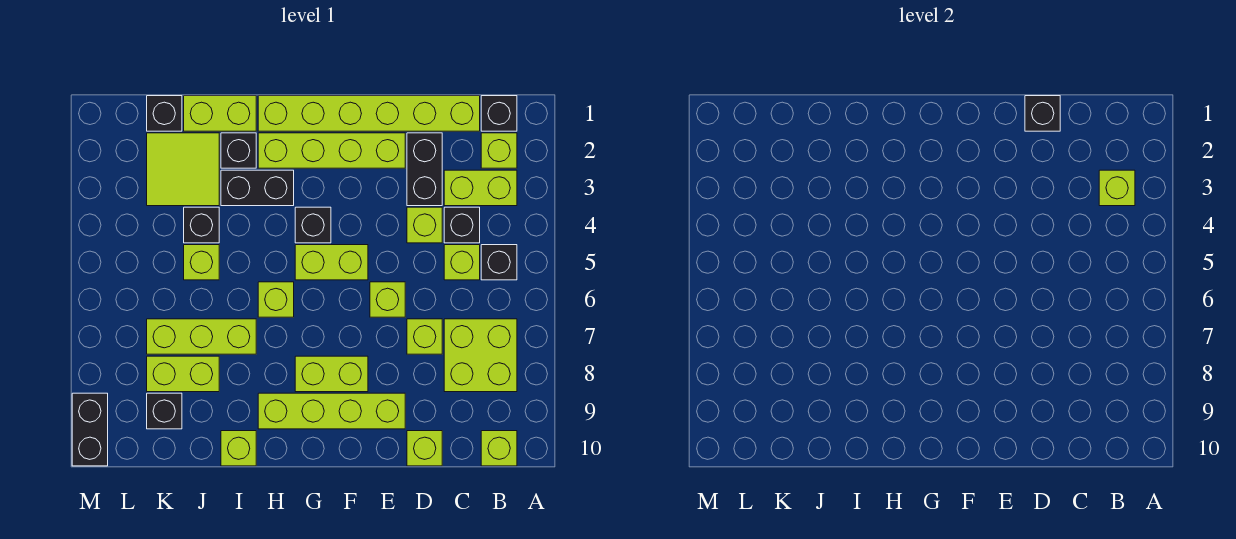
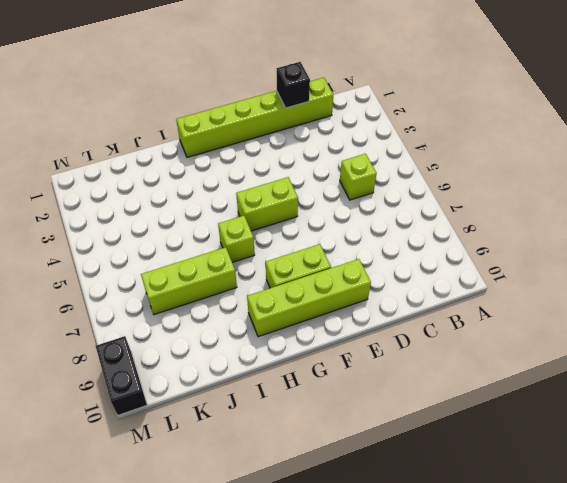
none -> black 1x1 brick [481,96,517,131]
none -> lime 1x1 brick [481,133,517,168]
none -> lime 1x2 brick [444,170,517,206]
none -> black 1x1 brick [481,245,517,280]

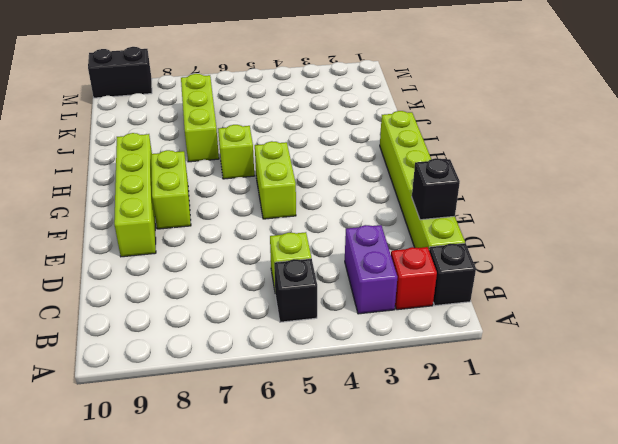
red 1x1 brick [391,247,437,310] -> lime 1x1 brick [481,133,517,168]
purple 1x2 brick [345,225,397,314] -> lime 1x2 brick [444,170,517,206]
none -> lime 2x2 brick [444,319,517,392]
none -> lime 1x1 brick [481,431,517,466]
none -> black 1x1 brick [444,207,480,243]
none -> black 1x2 brick [407,133,442,206]

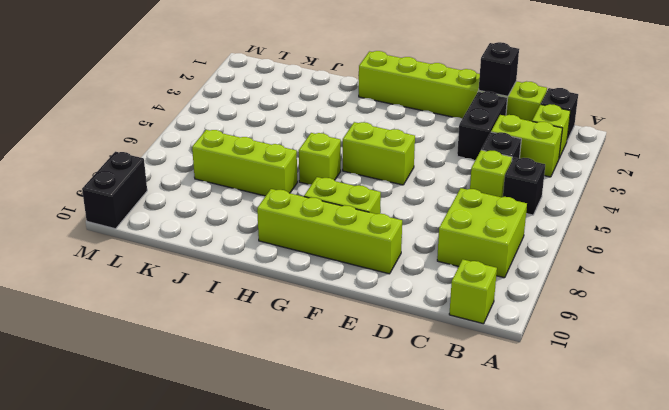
none -> lime 1x1 brick [407,207,442,243]
none -> lime 1x1 brick [407,319,442,354]
none -> lime 1x1 brick [407,431,442,466]
none -> lime 1x4 brick [258,133,405,168]

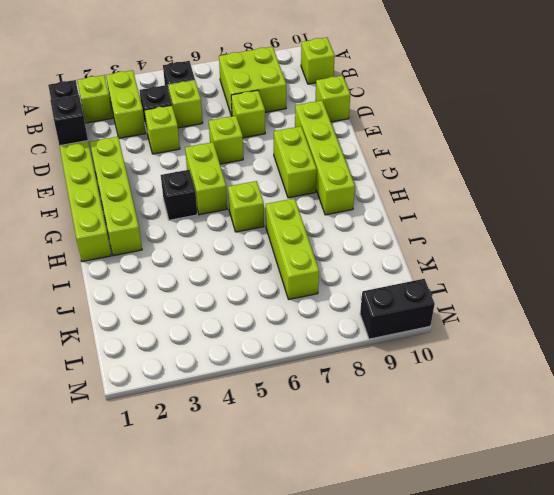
none -> black 1x2 brick [407,133,442,206]
none -> black 1x2 brick [221,170,294,206]
none -> lime 1x2 brick [184,96,256,131]
none -> black 1x1 brick [221,133,256,168]

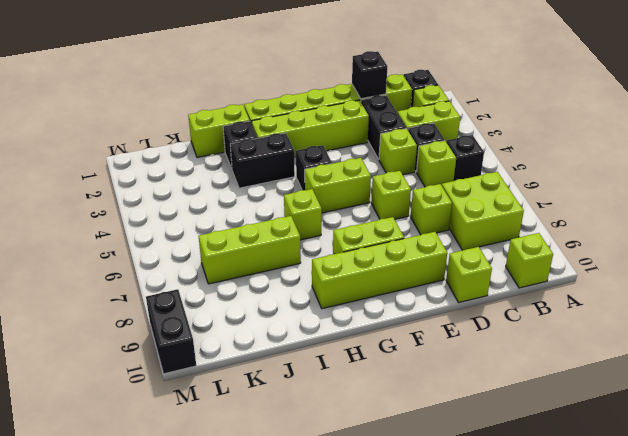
none -> lime 1x1 brick [221,431,256,466]
none -> lime 2x2 tile [147,133,219,206]
none -> black 1x1 brick [184,207,219,243]
none -> lime 1x1 brick [184,245,219,280]

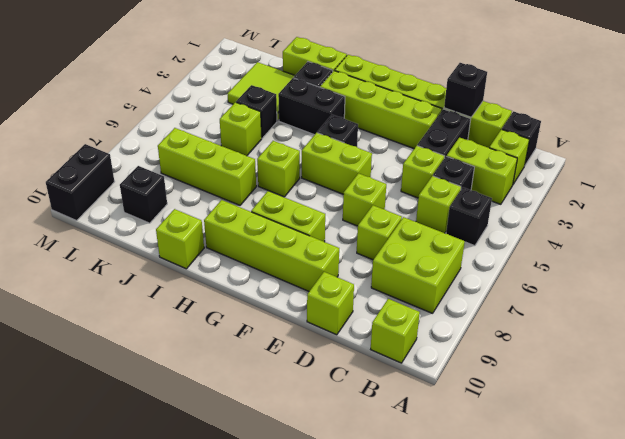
none -> lime 1x2 brick [147,356,219,392]
none -> black 1x1 brick [147,96,182,131]
none -> lime 1x1 brick [1099,170,1135,206]

